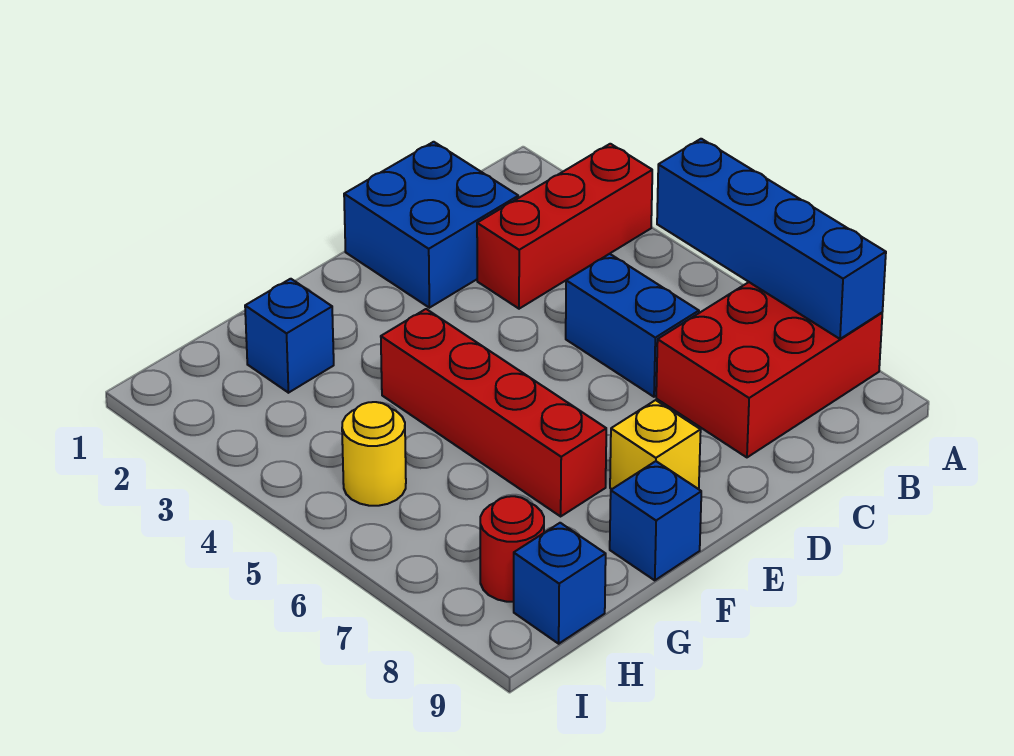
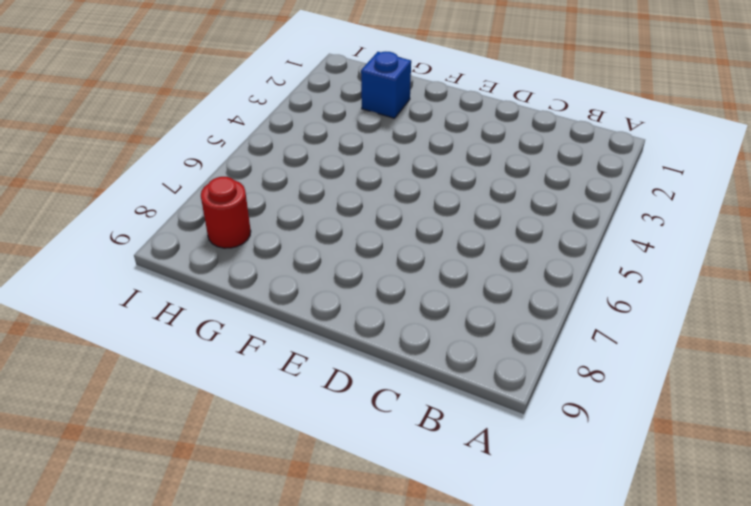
none -> red 1x3 brick [477,144,652,309]
none -> red 2x3 brick [656,282,882,457]
none -> blue 2x2 brick [344,142,518,308]

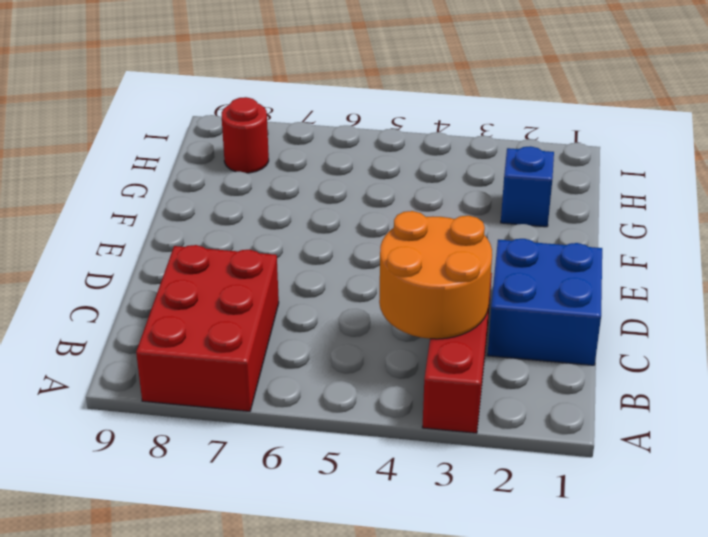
orange 2x2 round brick [379,211,492,339] -> none
none -> blue 1x2 brick [566,254,699,397]
none -> yellow 1x1 brick [610,400,701,489]
none -> red 1x4 brick [381,309,606,516]

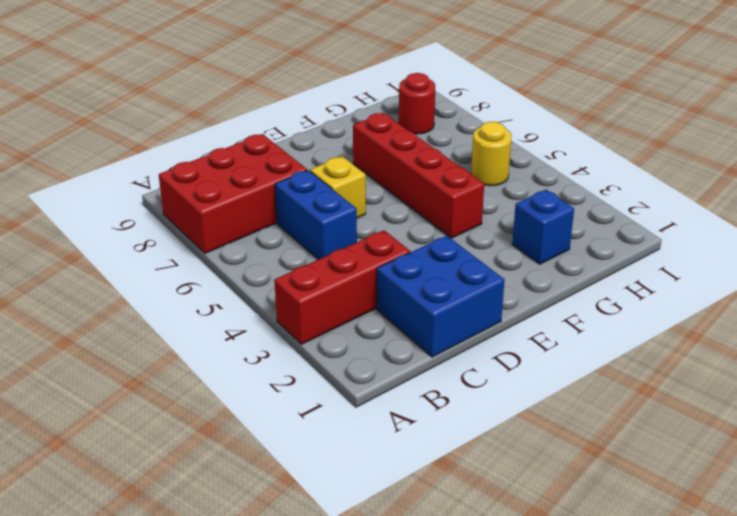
yellow 1x1 brick [310,156,366,218] -> yellow 1x1 brick moved to [610,400,701,489]
none -> blue 1x1 brick [610,461,701,580]
none -> blue 1x1 brick [514,523,606,644]
none -> blue 1x4 brick [657,139,886,339]

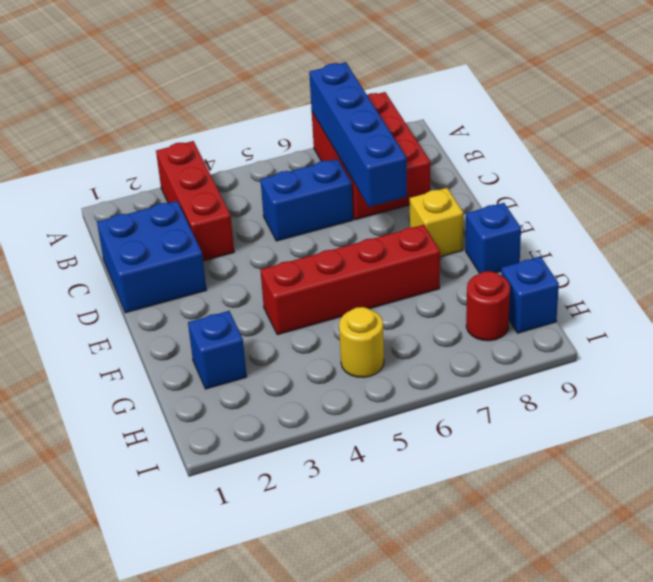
blue 1x4 brick [309,62,407,207] -> blue 1x4 brick turned to [657,139,886,339]

